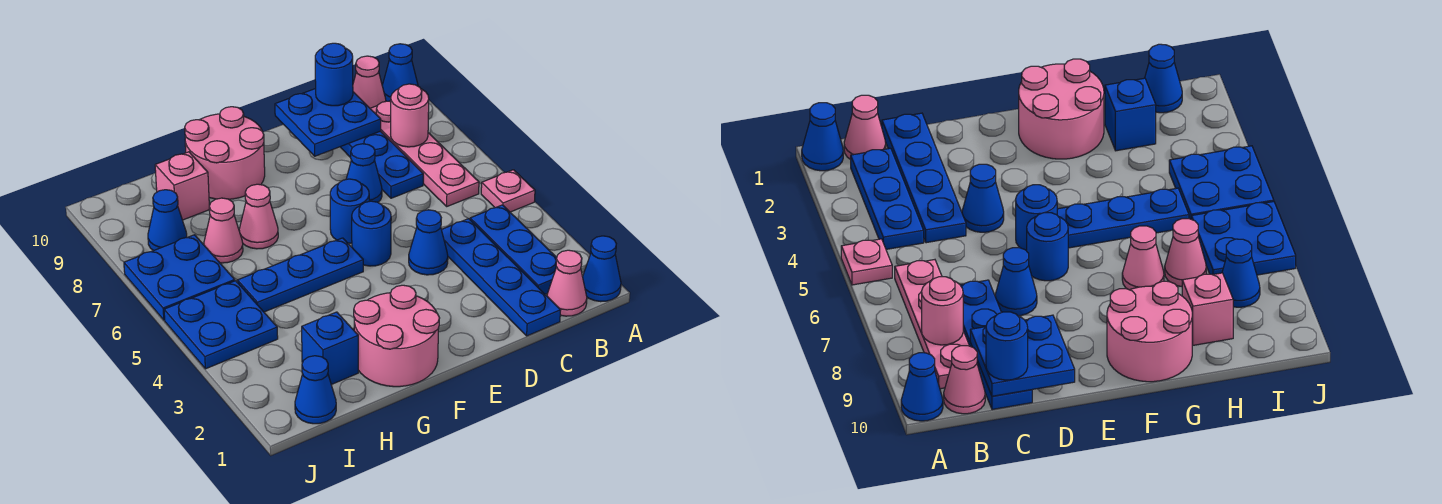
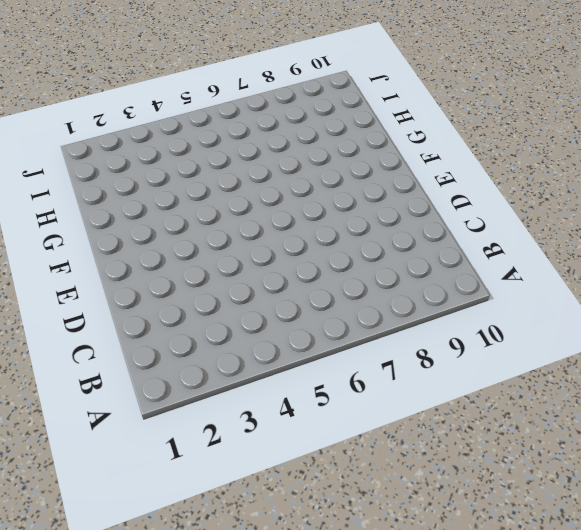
none -> blue 1x1 cone [583,236,621,302]
none -> pink 1x1 plate [481,170,535,212]
none -> blue 1x1 cone [382,44,418,101]

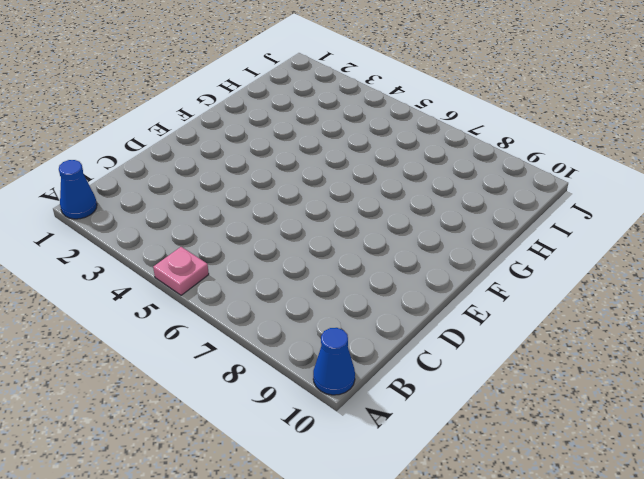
none -> pink 1x1 cone [547,250,587,316]
none -> blue 1x3 plate [470,205,557,294]
none -> pink 1x4 plate [370,101,479,206]

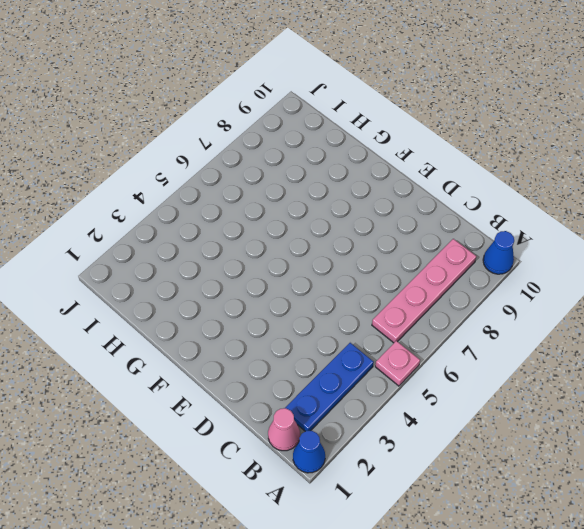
none -> pink 1x1 cone [353,56,386,108]
none -> blue 1x4 plate [442,219,561,336]
none -> blue 1x4 plate [341,131,423,198]

